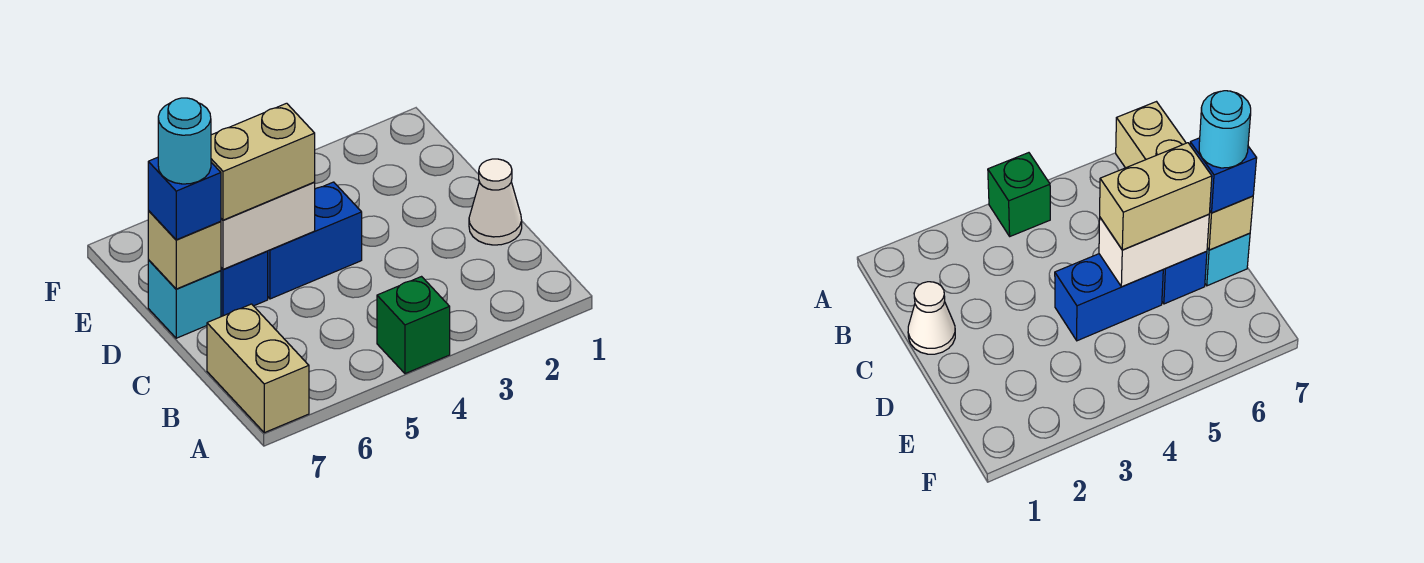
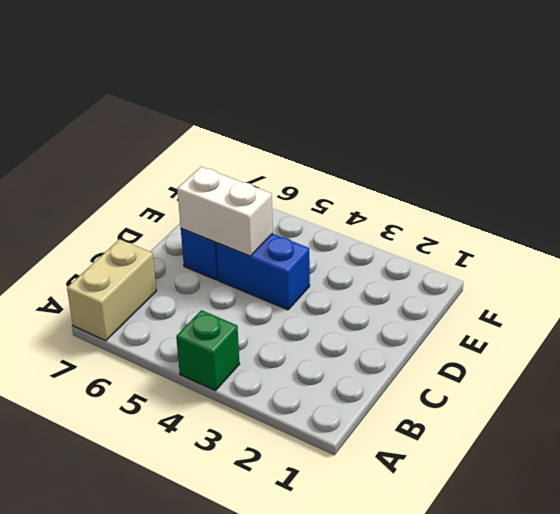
none -> white 1x1 cone [469,159,522,245]
none -> cyan 1x1 brick [148,260,221,338]

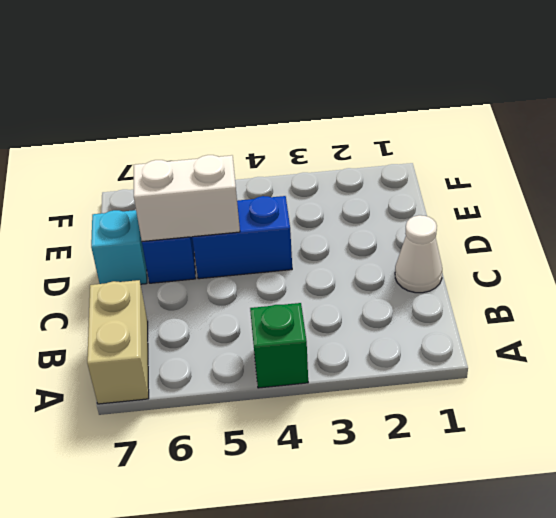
none -> tan 1x1 brick [148,211,221,289]
none -> tan 1x2 brick [211,103,315,220]

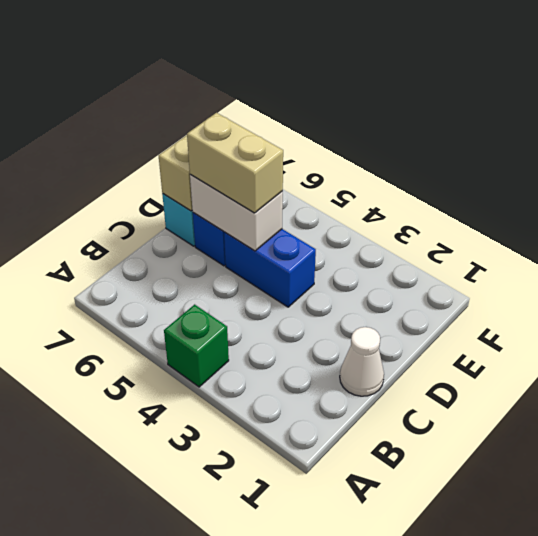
none -> tan 1x2 brick [207,304,309,433]
none -> blue 1x1 brick [148,157,221,240]

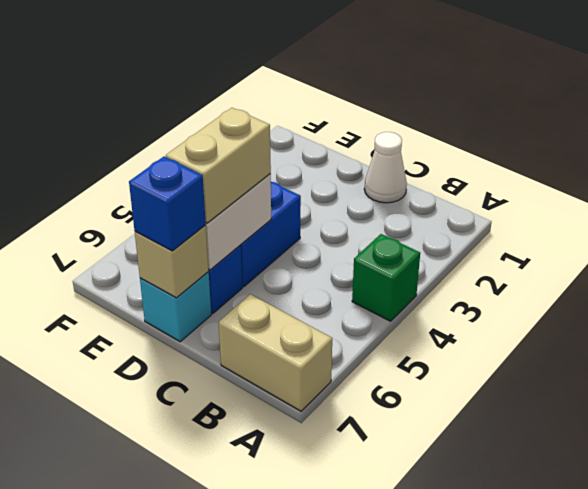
none -> cyan 1x1 round brick [158,98,211,184]

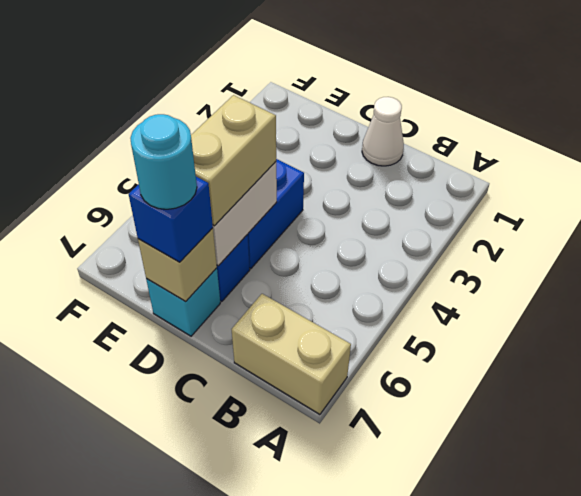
none -> green 1x1 brick [377,277,450,374]

